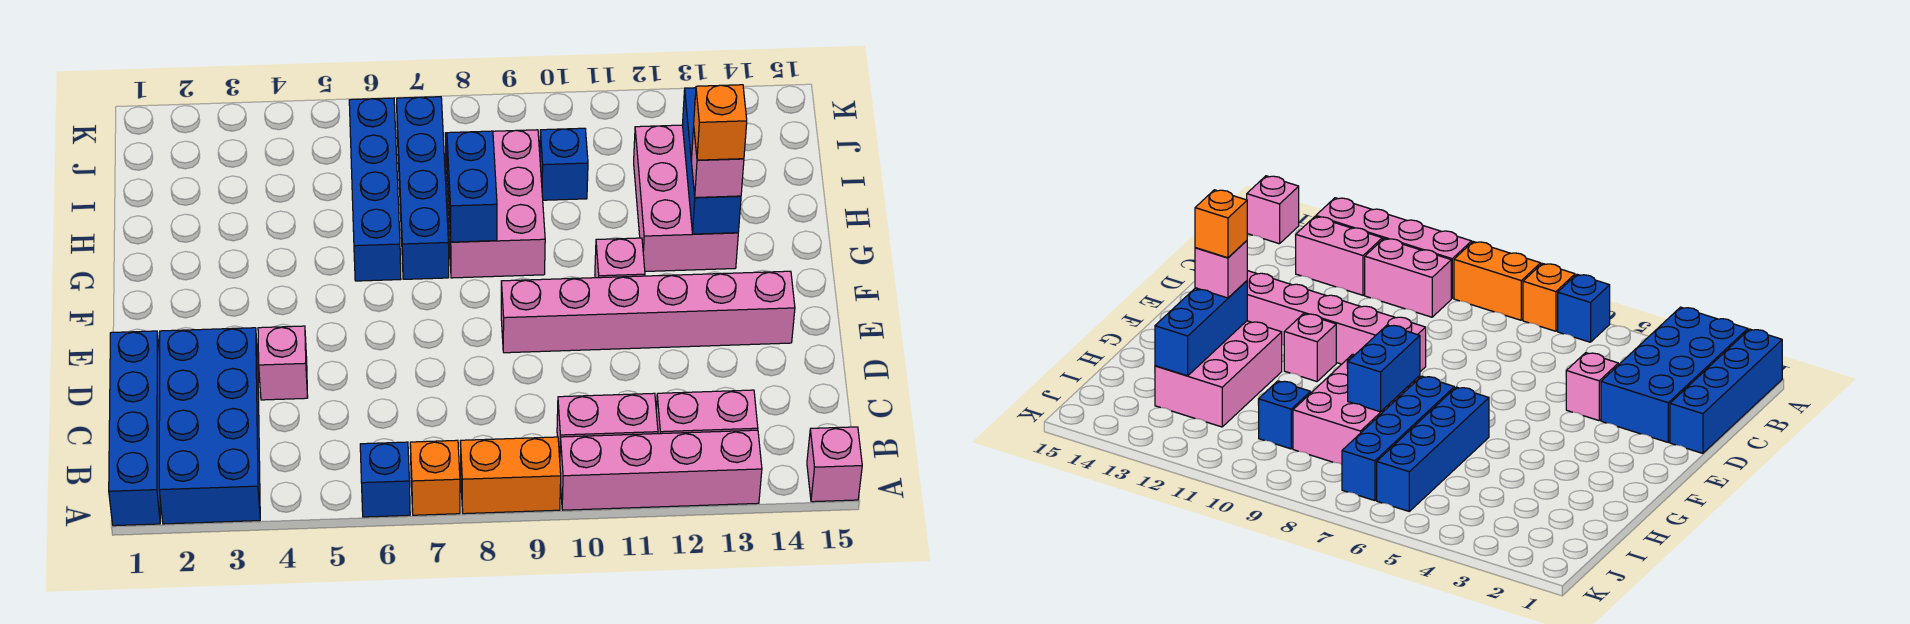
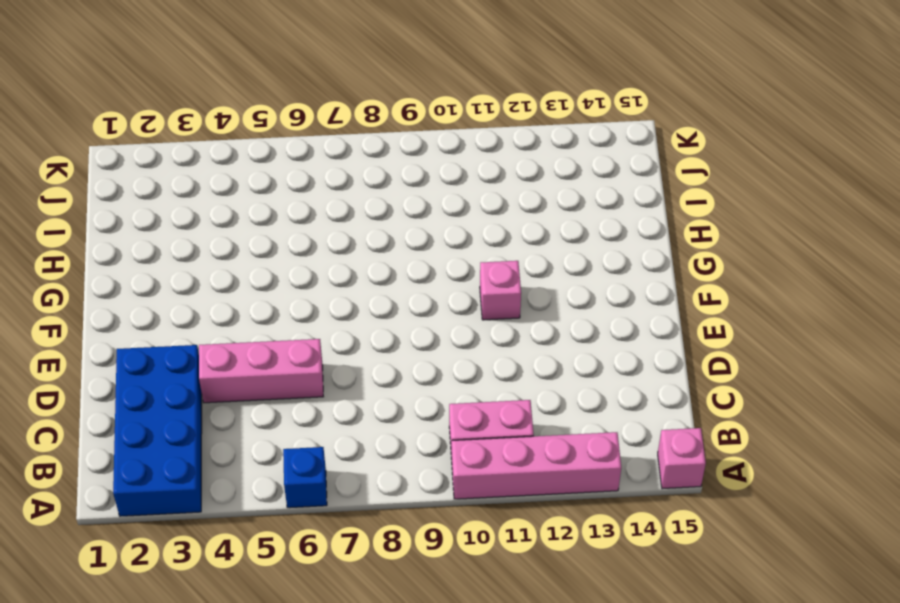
pink 1x3 brick [199,339,323,403] -> pink 1x1 brick [258,326,308,400]
none -> blue 1x4 brick [109,331,160,526]
none -> orange 1x1 brick [410,440,460,515]
none -> orange 1x2 brick [460,437,561,514]

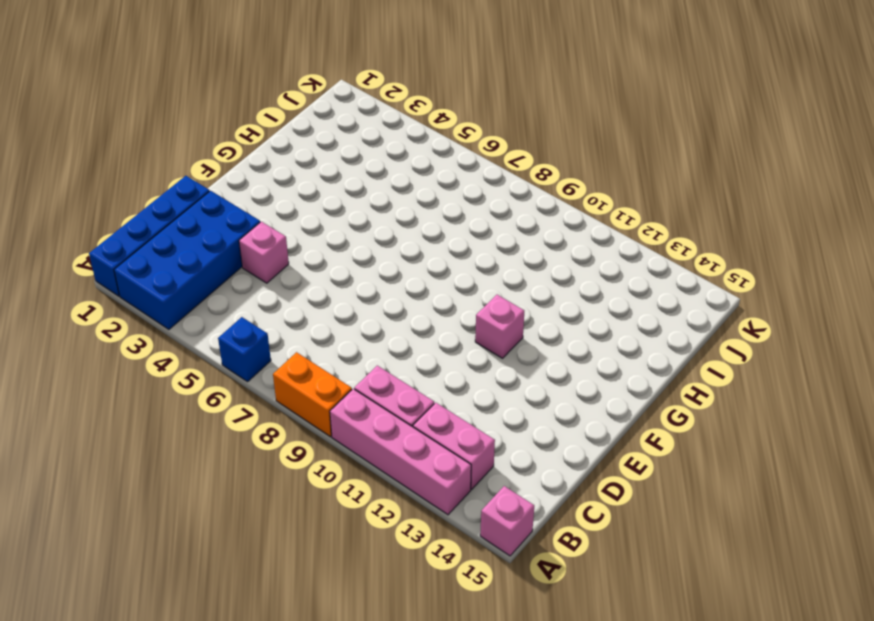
none -> orange 1x1 brick [410,440,460,515]
none -> pink 1x6 brick [501,271,795,353]
none -> blue 1x4 brick [349,98,401,281]

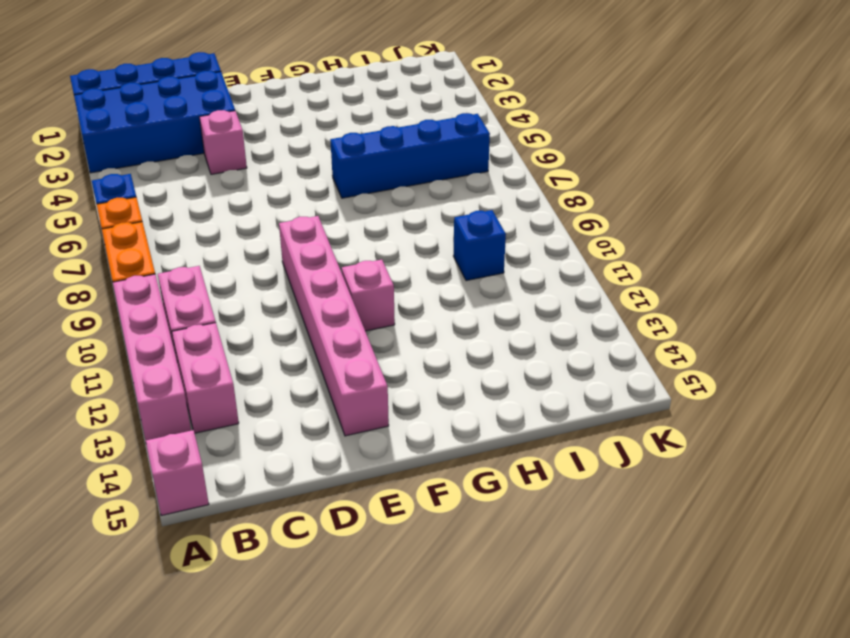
none -> blue 1x4 brick [397,97,449,279]
none -> pink 2x3 brick [445,130,545,278]
none -> pink 2x3 brick [634,125,738,271]

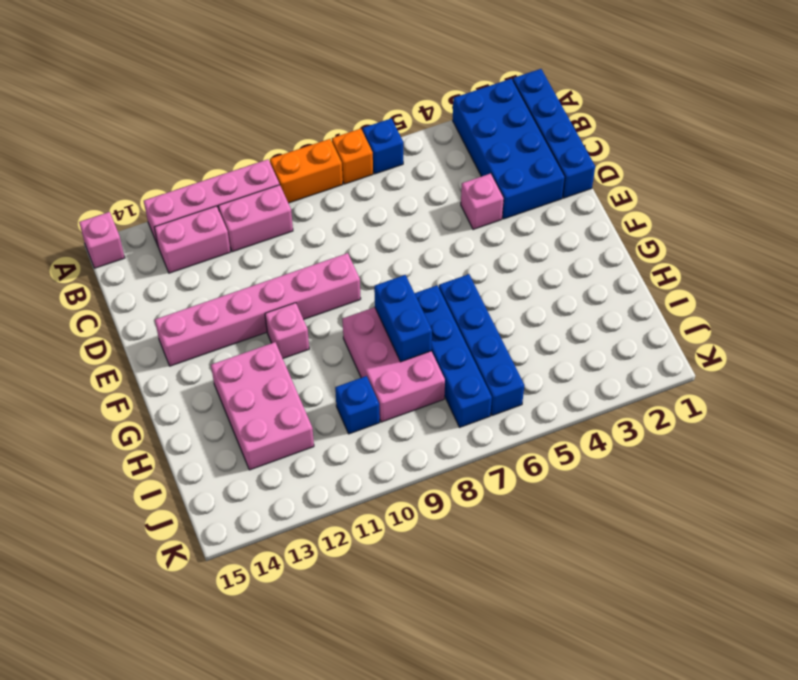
none -> blue 1x3 brick [683,88,741,234]
none -> pink 1x1 brick [691,128,744,198]
none -> orange 1x1 brick [694,85,747,160]

